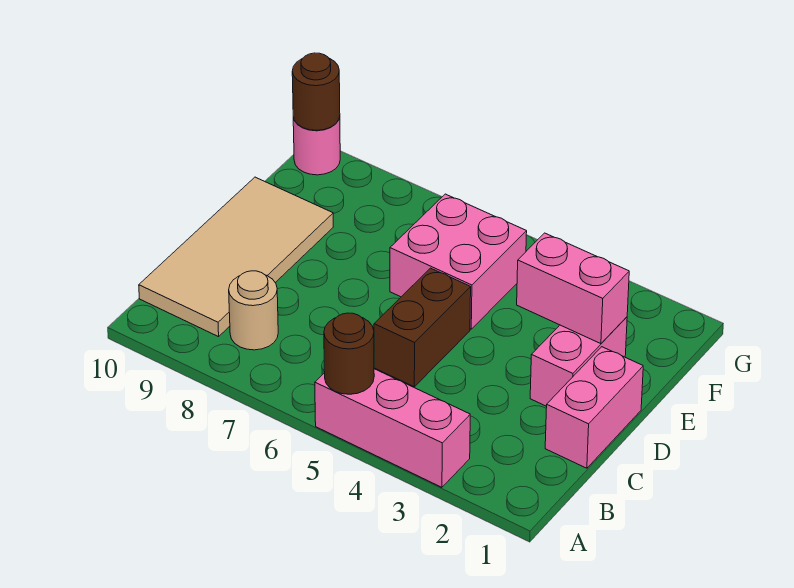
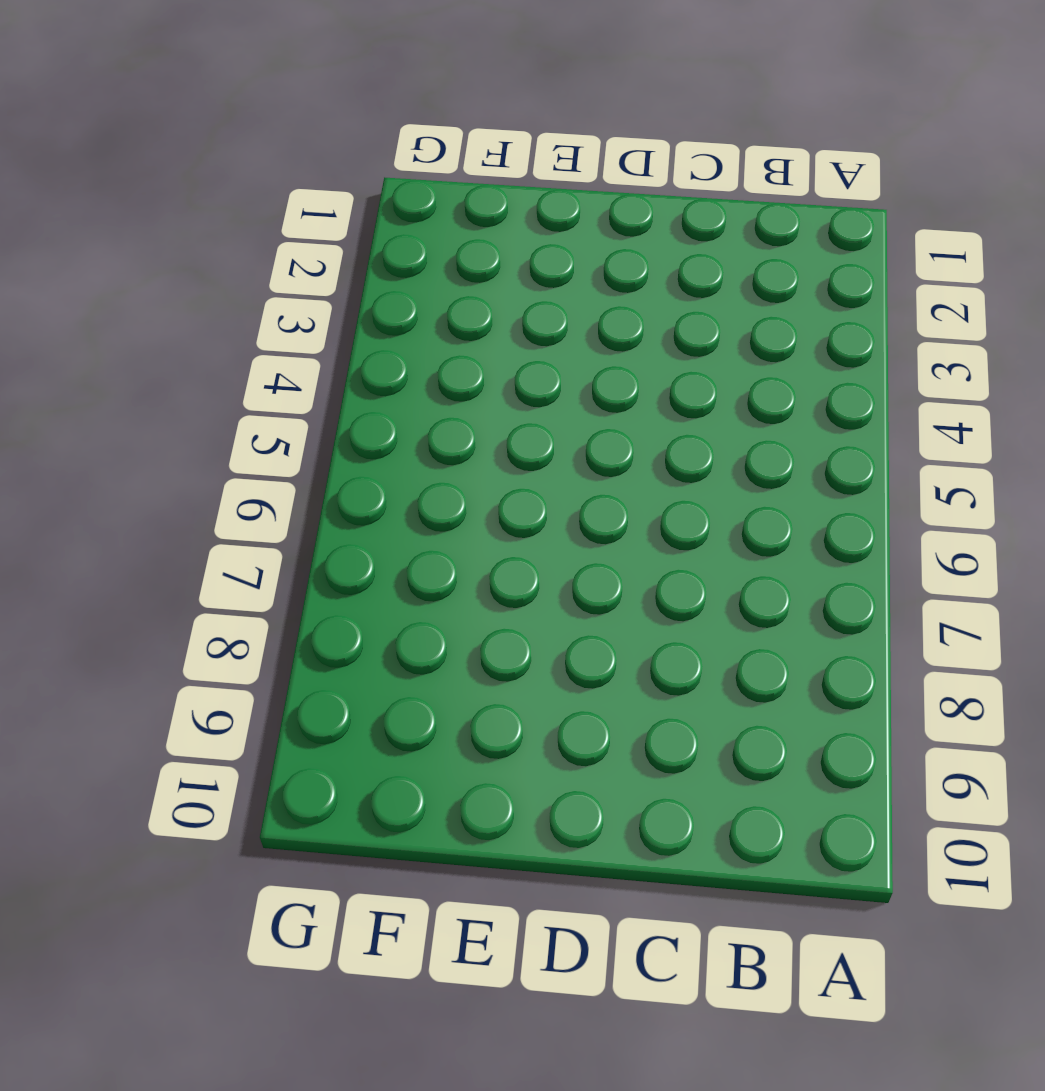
none -> pink 1x3 brick [315,369,470,487]
none -> tan 1x1 round brick [229,271,278,350]

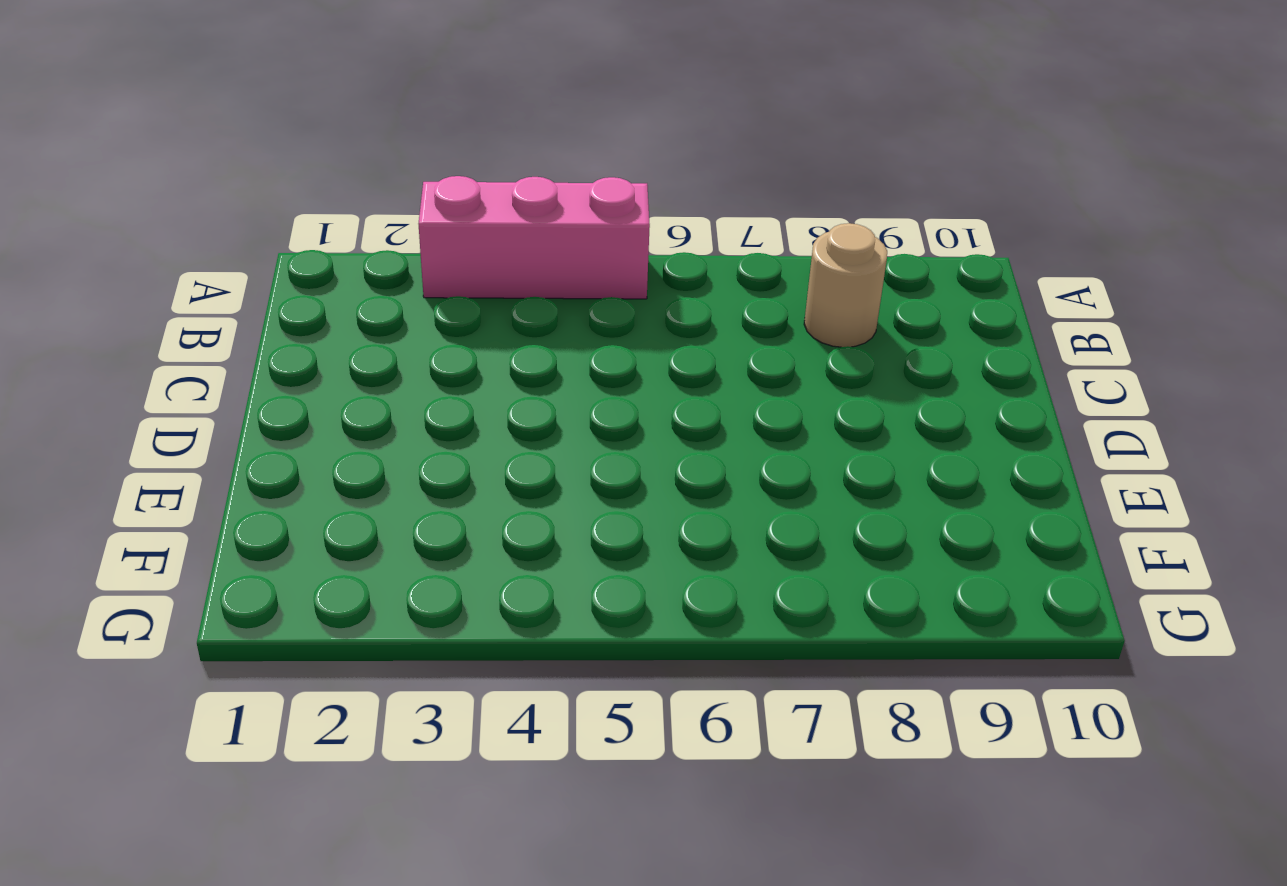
none -> tan 2x4 tile [139,177,333,337]
none -> pink 1x2 brick [545,347,643,468]

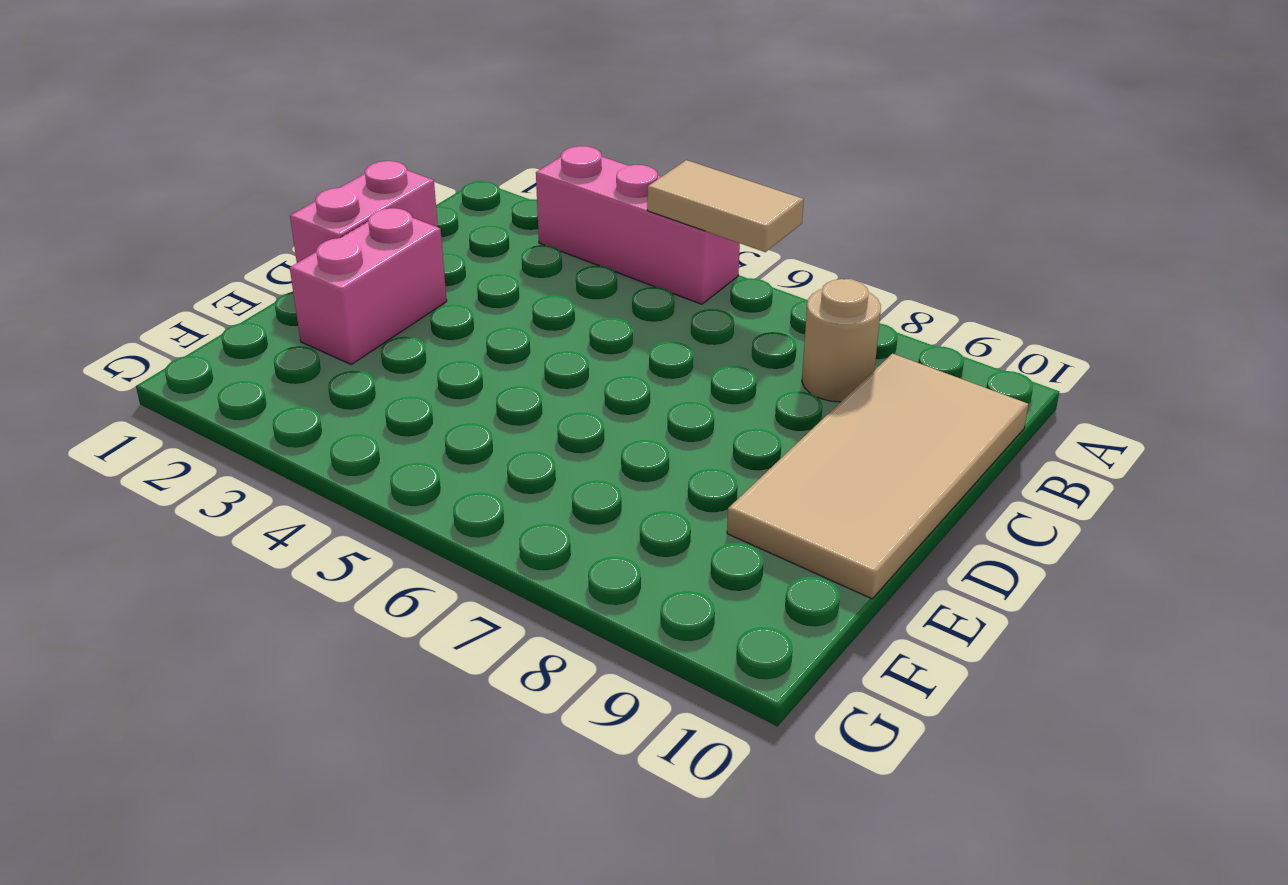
tan 1x2 tile [647,160,804,252] -> brown 1x1 round brick [324,313,374,394]
none -> brown 1x2 brick [374,268,471,387]
none -> pink 2x2 brick [390,194,527,329]

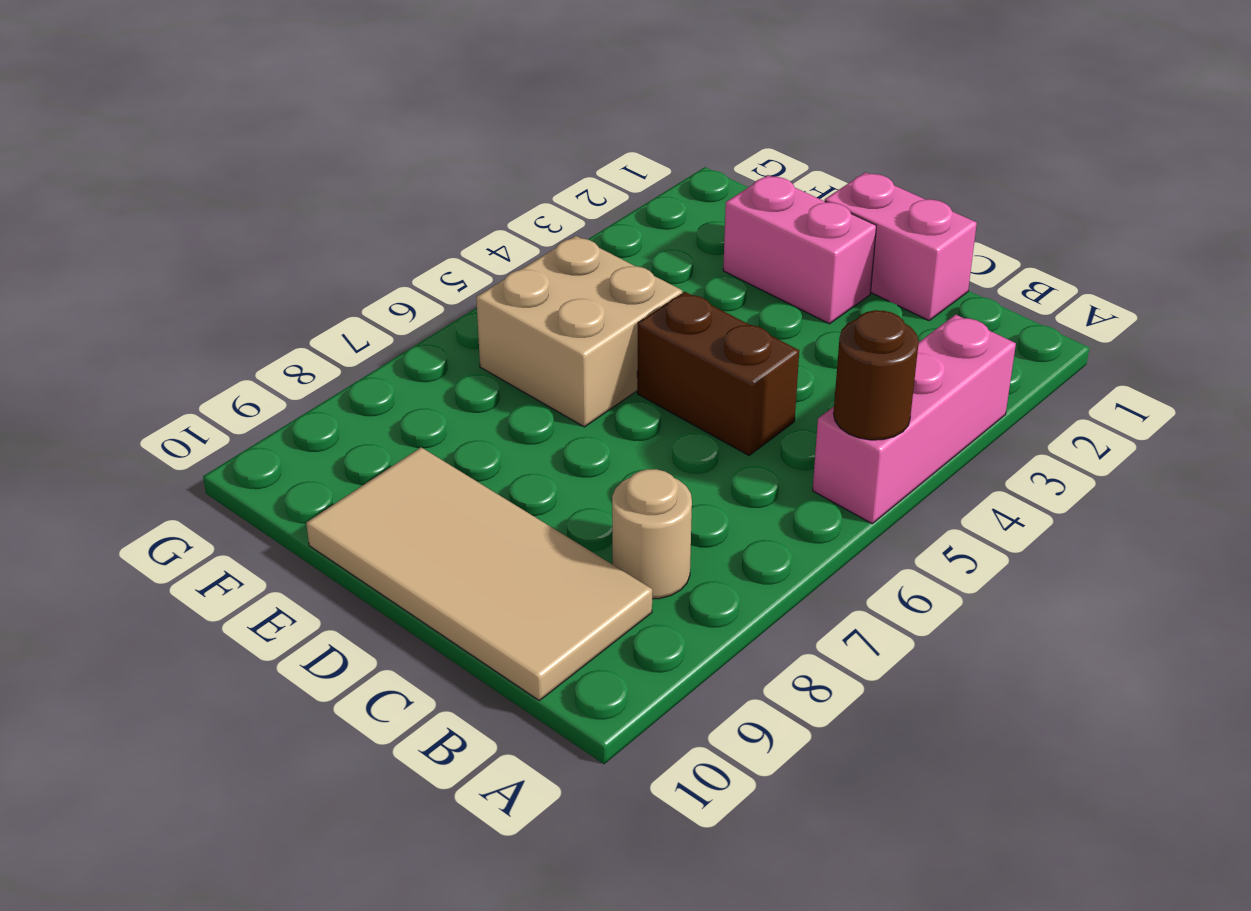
tan 2x2 brick [476,236,682,427] -> pink 2x2 brick [390,194,527,329]
none -> pink 1x1 round brick [293,117,340,175]
none -> pink 1x2 brick [517,233,629,344]

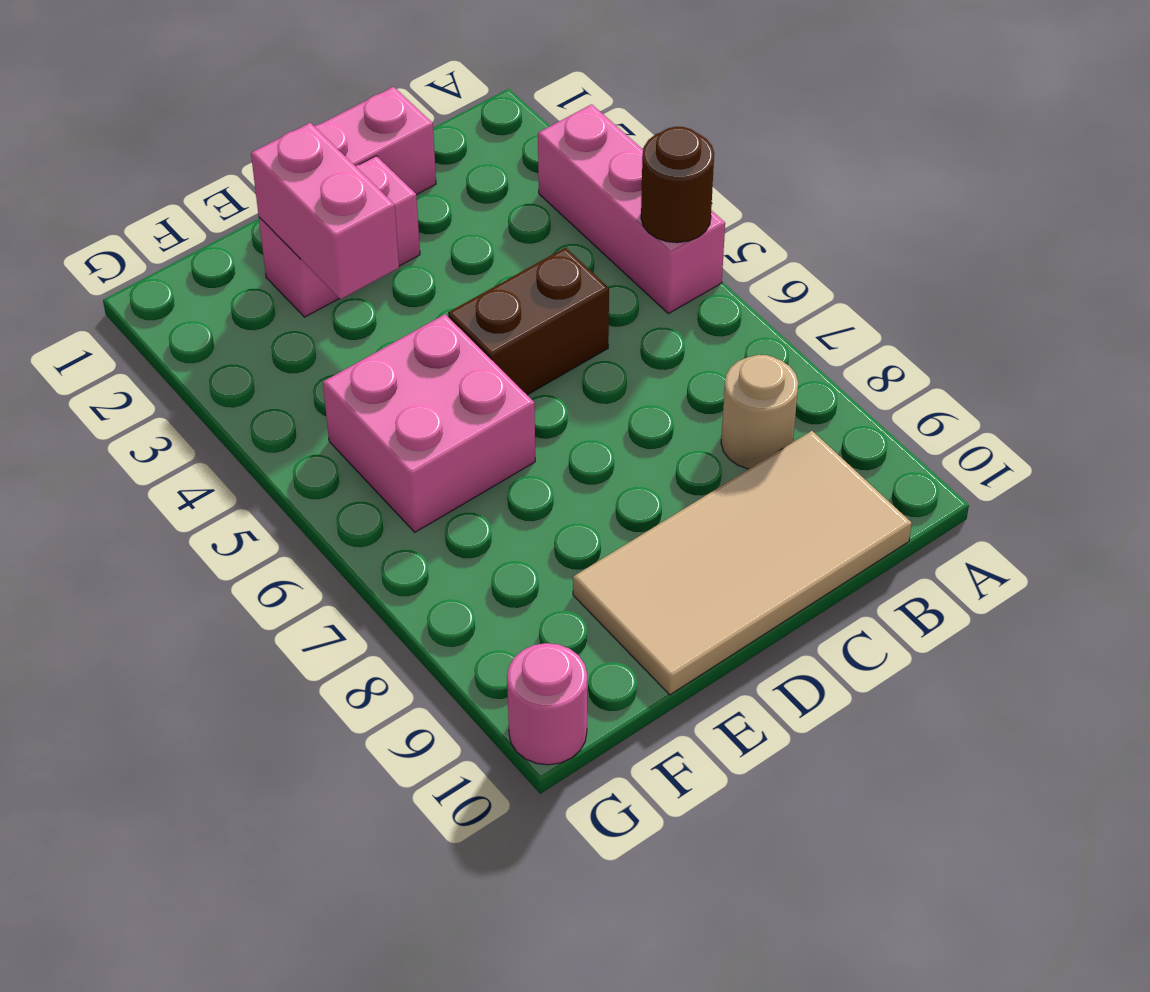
none -> brown 1x1 round brick [292,53,340,130]

